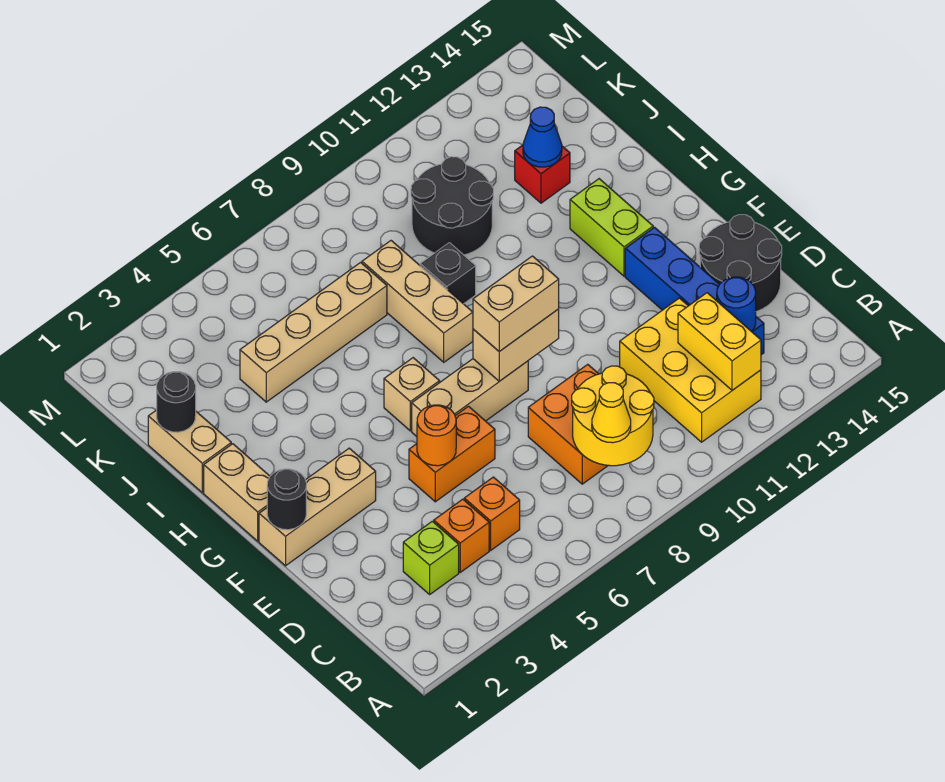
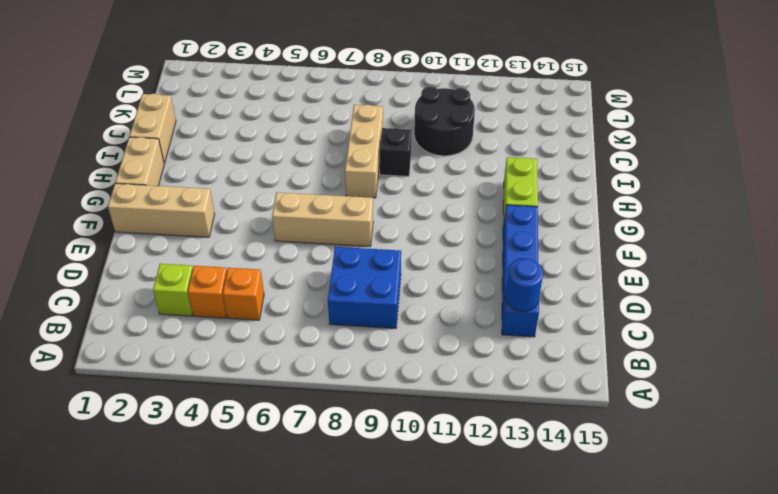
blue 2x2 brick [328,247,401,328] -> orange 2x2 brick [528,364,608,484]
none -> yellow 2x3 brick [620,298,761,442]
none -> black 2x2 round brick [699,215,782,312]
none -> orange 1x2 brick [409,406,495,502]

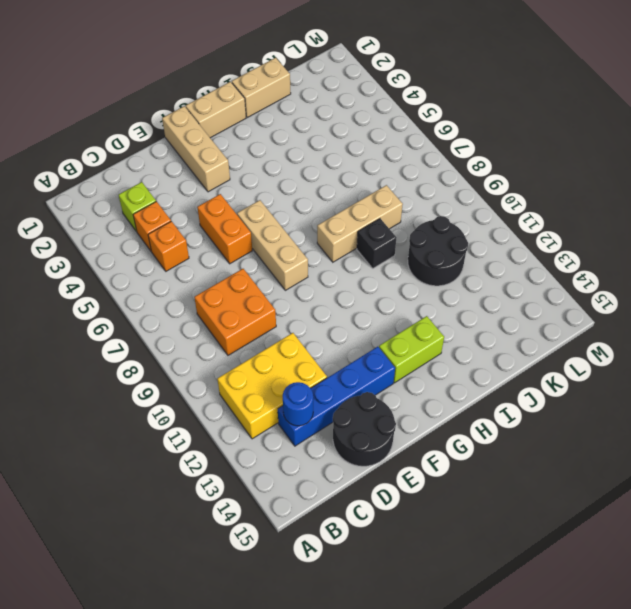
none -> tan 1x1 brick [384,358,440,431]
none -> tan 1x4 brick [240,263,387,402]
none -> red 1x1 brick [515,145,570,203]

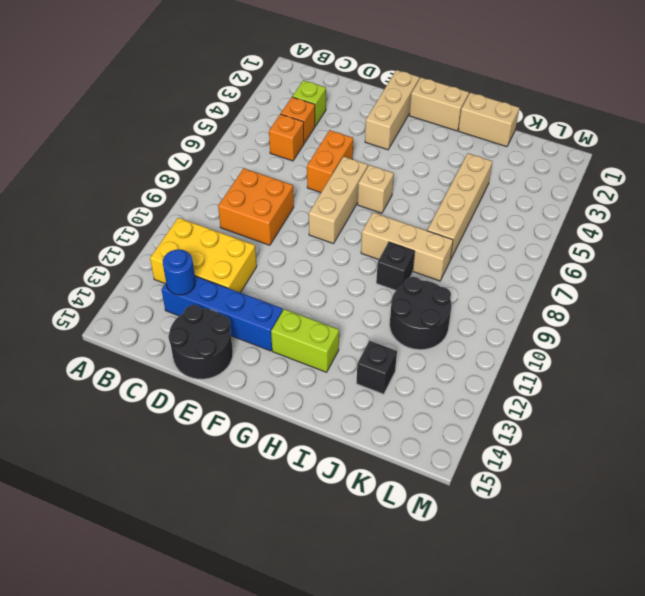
black 1x1 brick [356,341,397,394] -> red 1x1 brick [515,145,570,203]
none -> yellow 2x2 round brick [572,366,654,466]
none -> yellow 1x2 brick [678,293,761,390]
none -> orange 1x1 round brick [417,405,456,466]

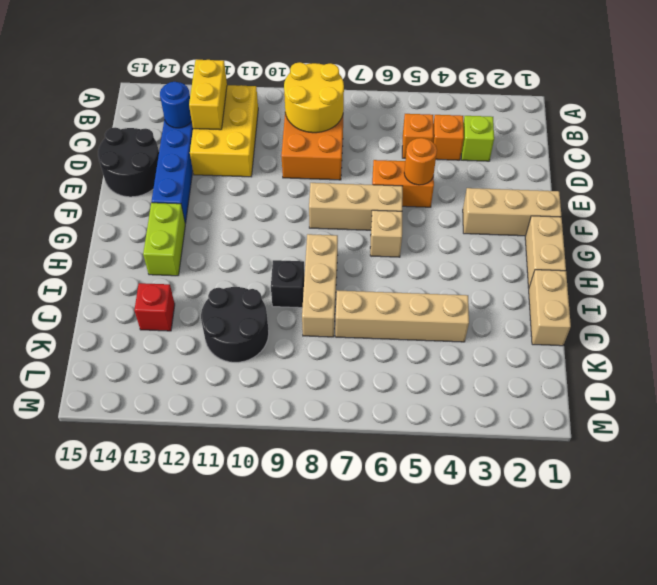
none -> black 1x1 round brick [267,469,306,530]
none -> tan 1x2 brick [473,309,559,381]
none -> black 1x1 round brick [157,372,196,432]

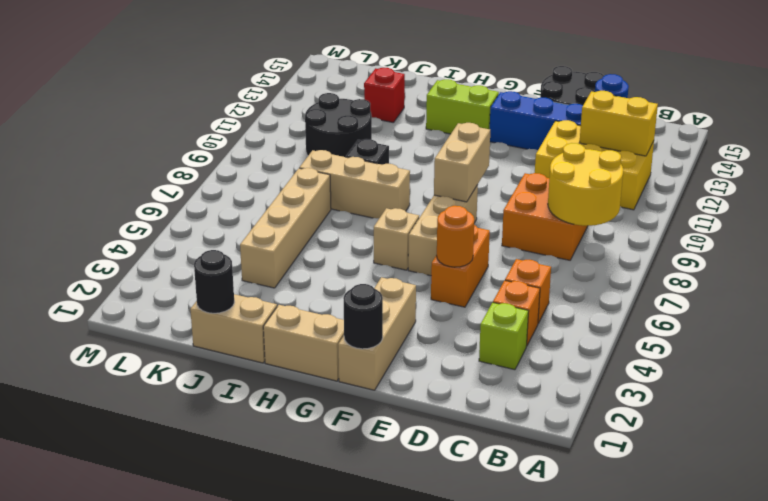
none -> blue 1x1 cone [523,107,562,167]
none -> yellow 1x1 cone [592,383,631,443]
none -> tan 1x2 brick [473,256,559,351]

